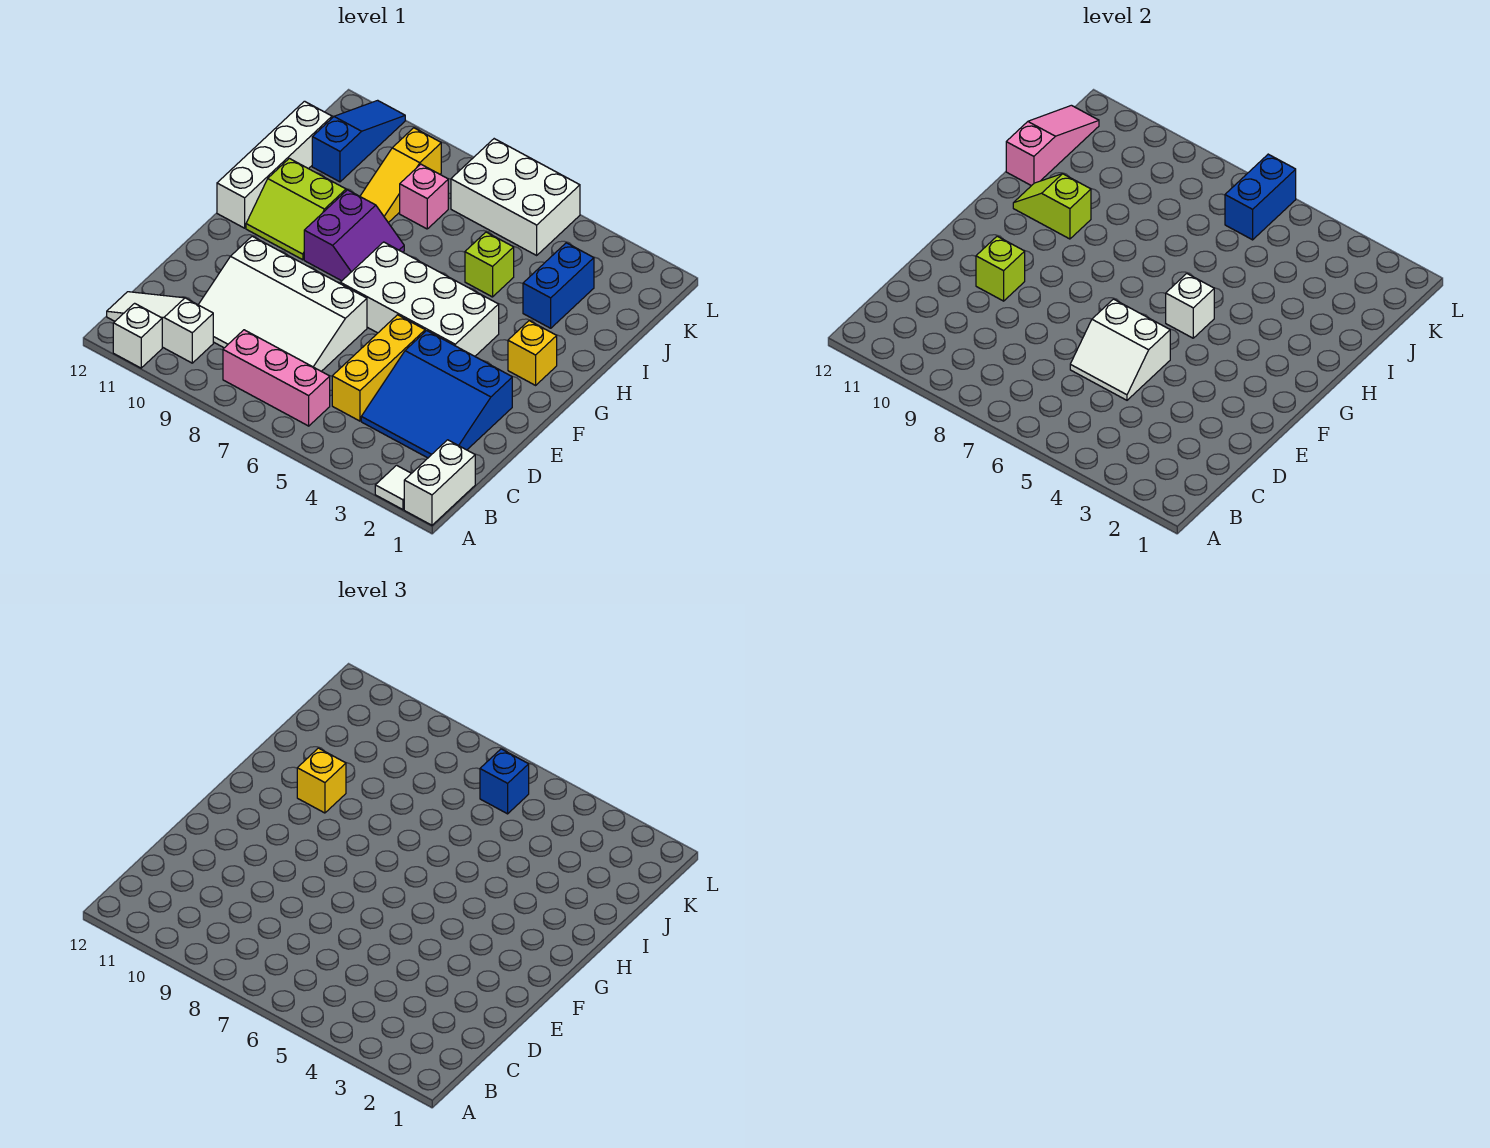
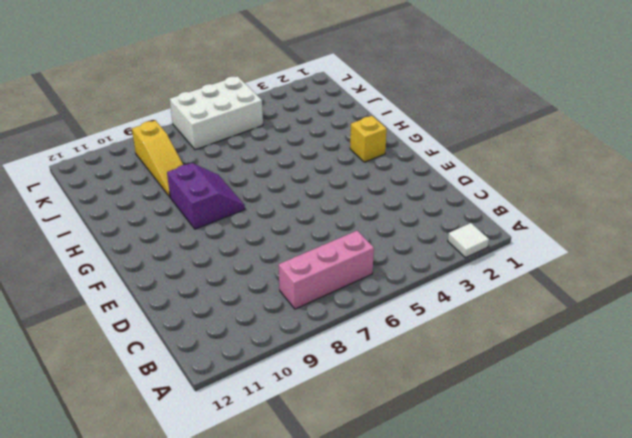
none -> white 1x2 brick [404,440,475,525]
none -> white 1x1 brick [113,303,162,368]
none -> white 1x3 slope [107,292,213,363]

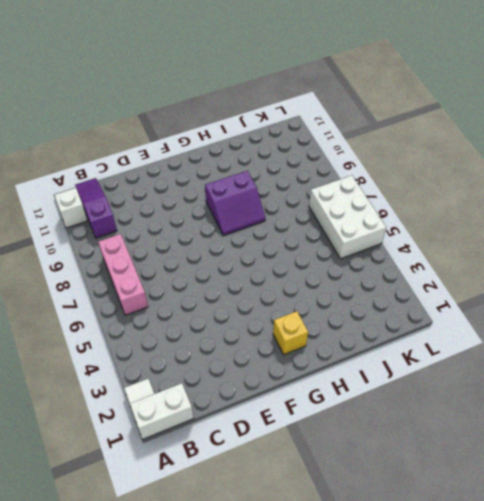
purple 1x3 slope [75,178,117,238] -> white 1x3 slope [107,292,213,363]
none -> blue 3x3 slope [361,331,512,458]
none -> yellow 1x3 brick [332,315,425,421]
none -> white 3x4 slope [198,236,367,371]

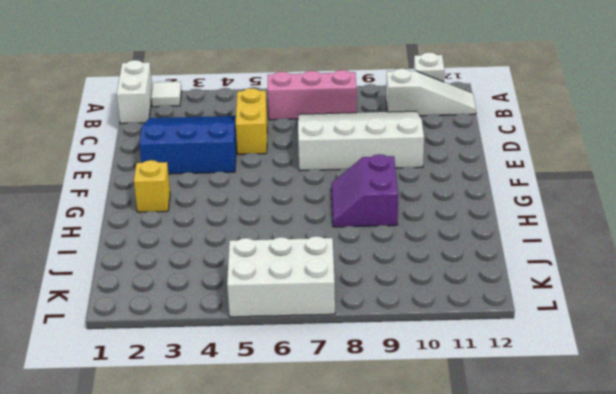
yellow 1x2 brick [236,88,267,154] -> yellow 1x3 brick [332,315,425,421]
none -> white 2x4 brick [340,242,499,356]
none -> lime 2x2 slope [246,158,346,260]
none -> white 1x4 brick [217,101,332,228]

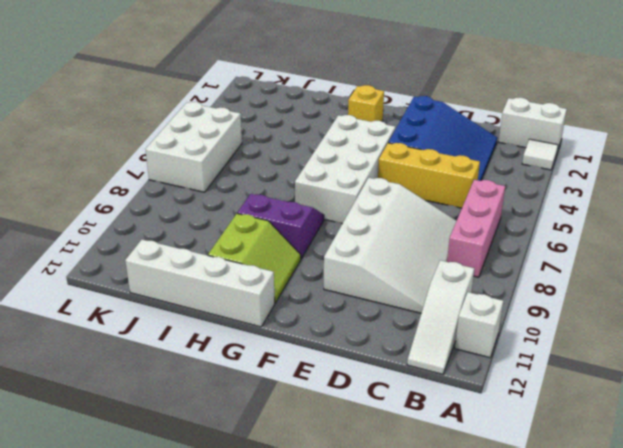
none -> blue 1x2 brick [523,243,594,328]
none -> lime 1x1 brick [465,232,514,297]
none -> yellow 1x3 slope [360,128,441,223]

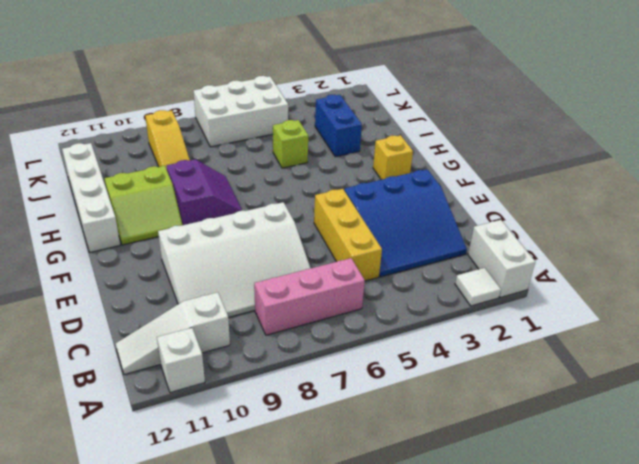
none -> white 2x4 brick [340,242,499,356]
none -> pink 1x1 brick [400,164,448,229]
none -> blue 1x3 slope [312,100,405,182]

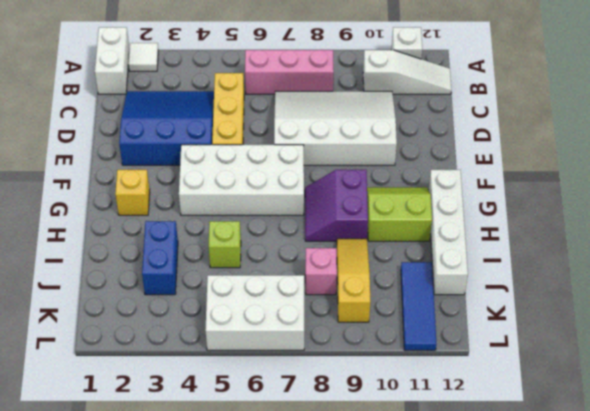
blue 1x3 tile [401,262,436,350] -> blue 1x3 slope [312,100,405,182]
none -> white 2x2 slope [1070,299,1170,400]
none -> lime 1x1 brick [976,236,1025,301]
none -> white 1x1 brick [1166,274,1214,338]

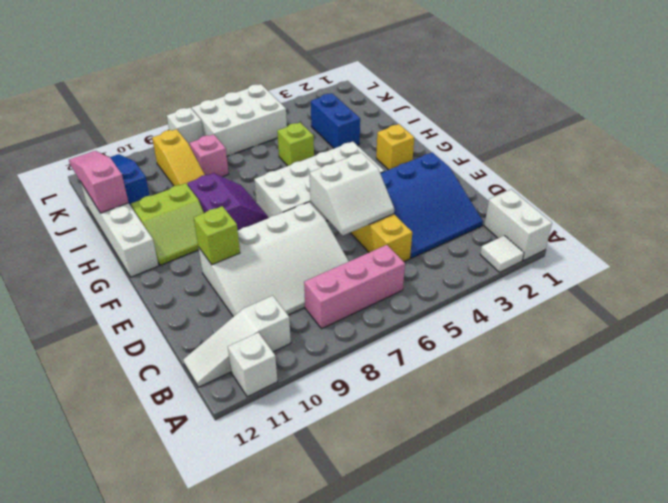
white 1x1 brick [167,108,203,146] -> white 1x1 brick moved to [1166,274,1214,338]
none -> lime 1x2 slope [1013,174,1091,239]
none -> blue 1x2 brick [1225,154,1296,240]
none -> yellow 1x1 brick [297,748,346,813]

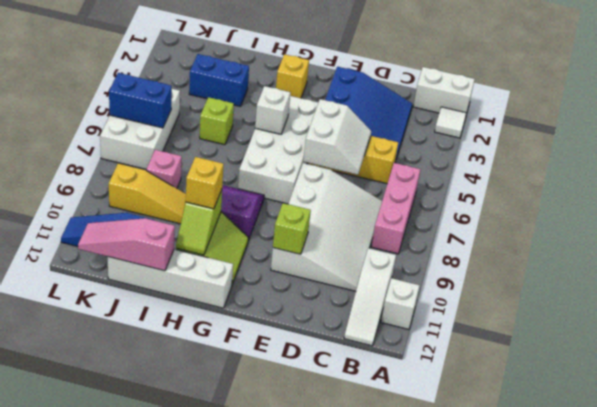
none -> blue 1x1 brick [480,749,529,814]

